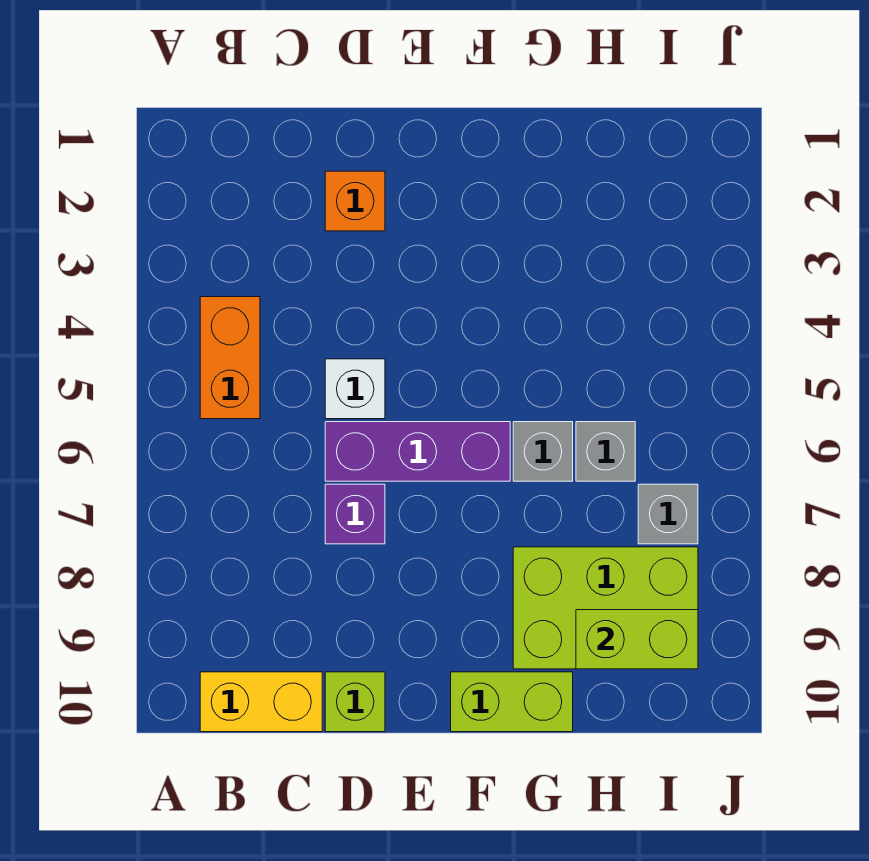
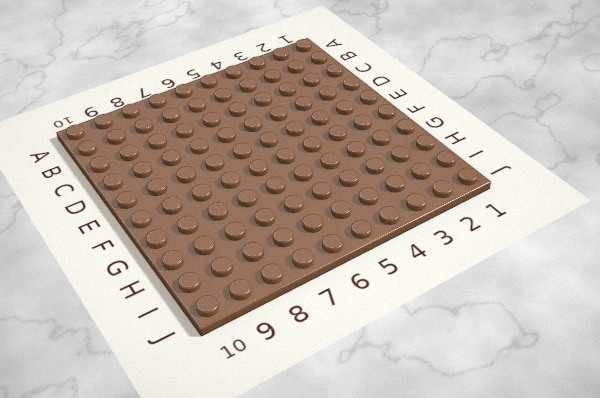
none -> orange 1x2 brick [200,297,260,419]
none -> yellow 1x2 brick [200,672,322,732]
none -> orange 1x1 brick [325,171,385,231]

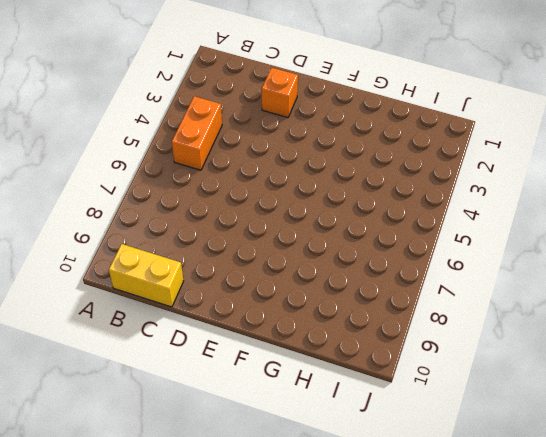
none -> white 1x1 brick [325,359,385,419]
none -> purple 1x3 brick [325,422,510,481]
none -> purple 1x1 brick [325,484,385,544]

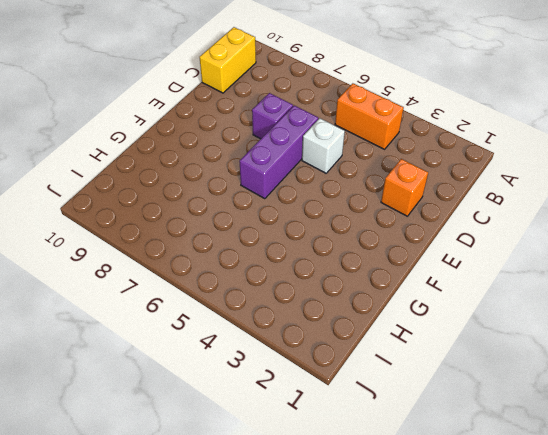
none -> lime 1x1 brick [325,672,385,732]
none -> lime 1x2 brick [451,672,573,732]
none -> grey 1x1 brick [513,422,573,481]

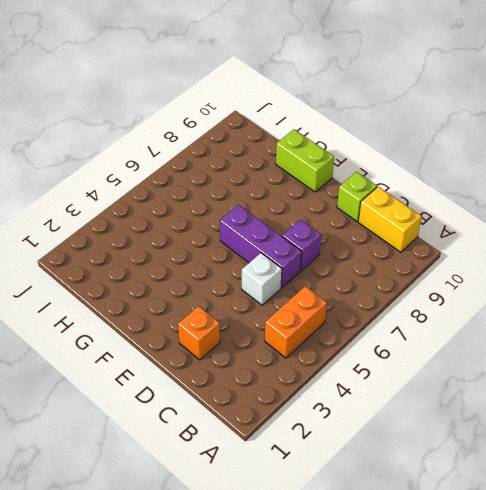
none -> grey 1x1 brick [513,422,573,481]
none -> lime 2x3 brick [513,547,698,669]
none -> grey 1x1 brick [576,422,635,481]

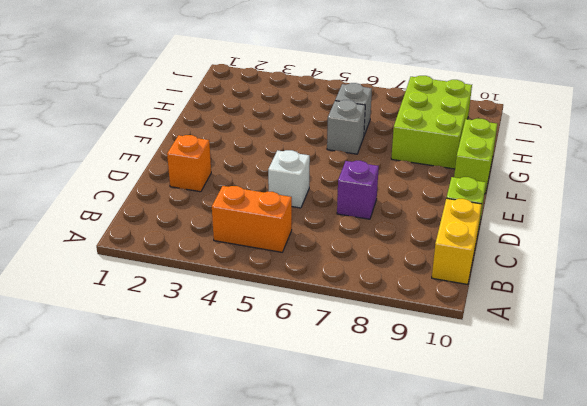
none -> purple 1x3 brick [325,422,510,481]
none -> grey 1x1 brick [638,484,698,544]
none -> lime 1x2 brick [576,610,698,669]

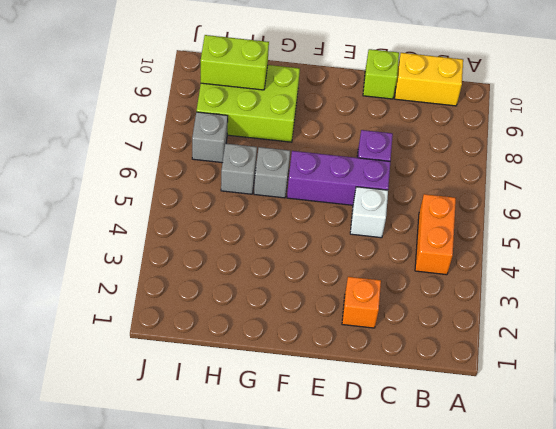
none -> lime 1x2 brick [451,672,573,732]

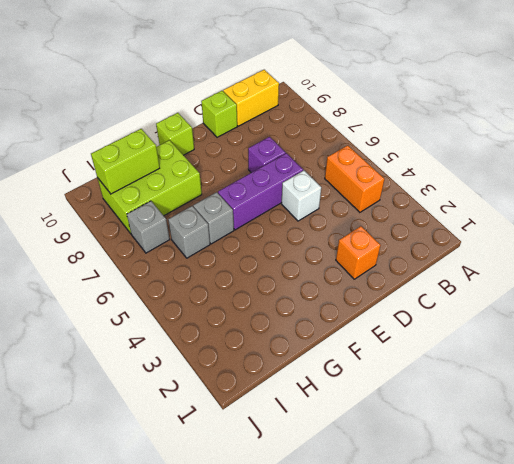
lime 1x1 brick [156,113,194,155] -> lime 1x2 brick [451,672,573,732]

